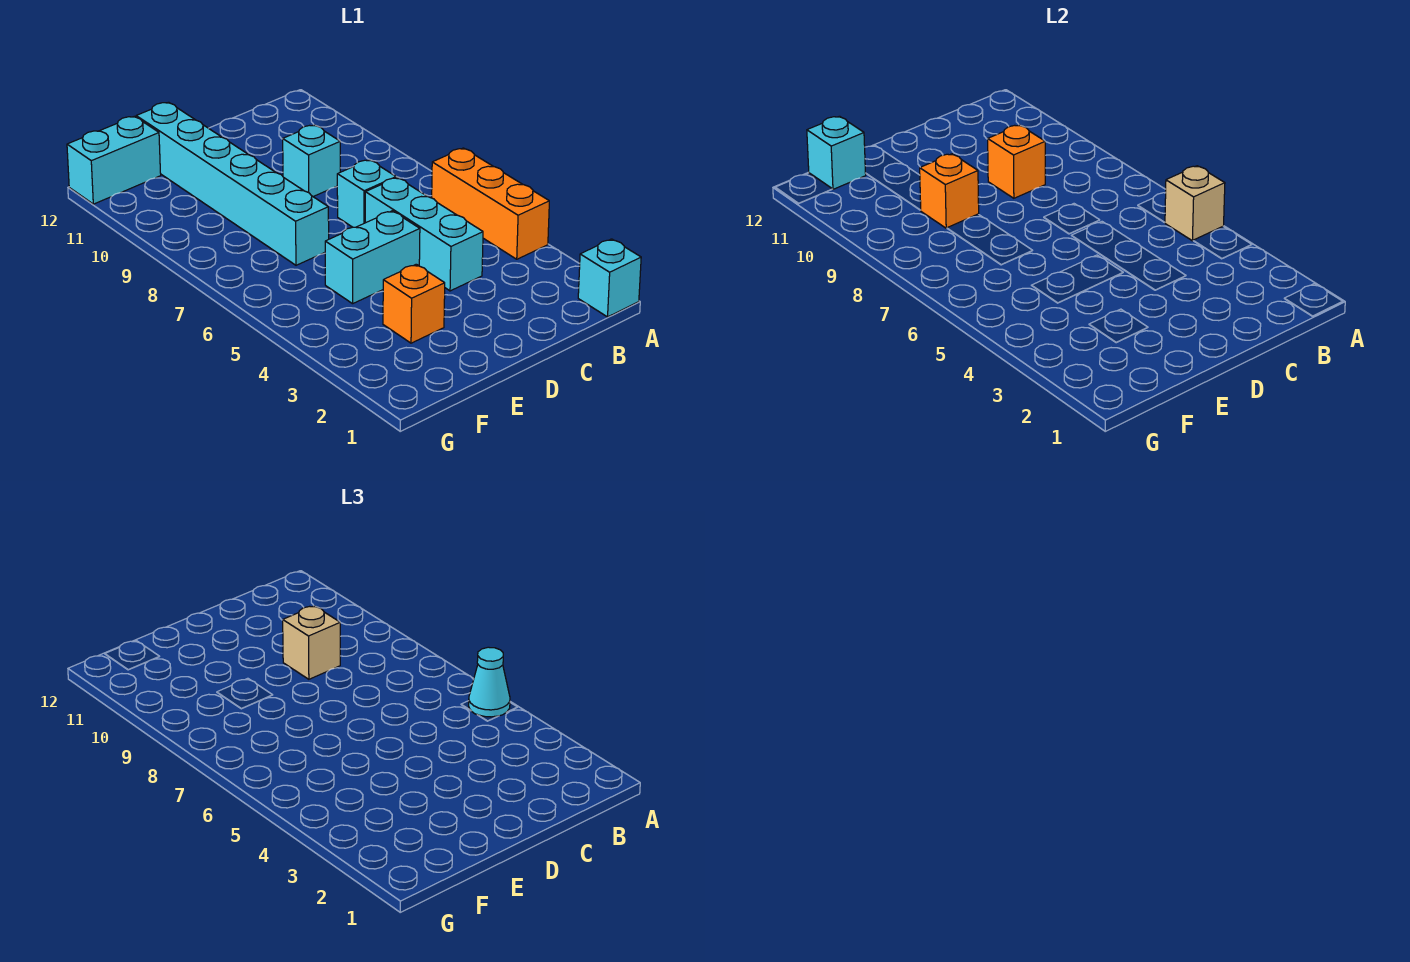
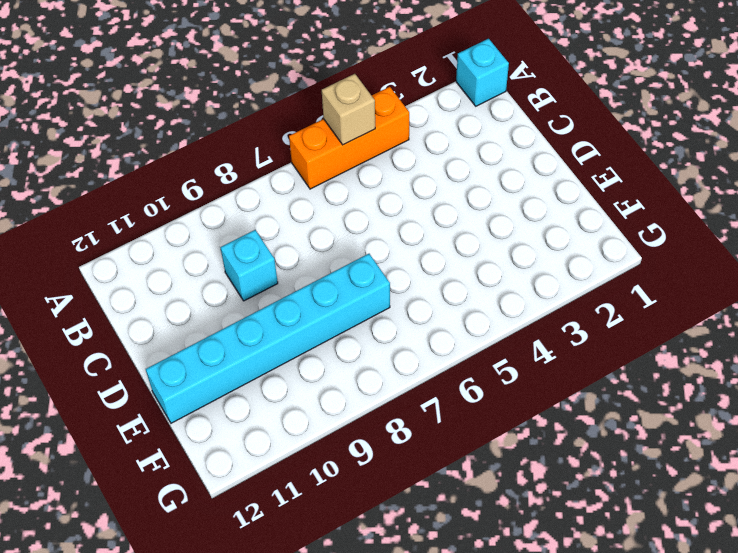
none -> cyan 1x3 brick [365,178,483,291]
none -> cyan 1x1 brick [337,160,396,227]
none -> cyan 1x2 brick [325,211,420,304]

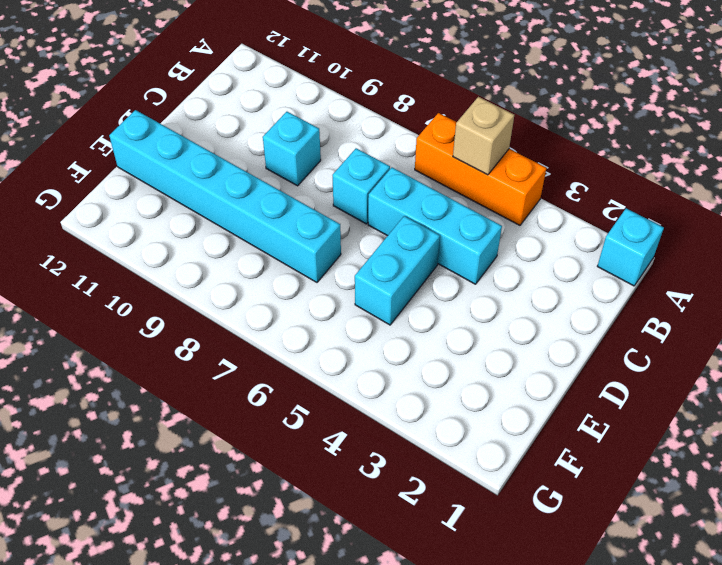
none -> orange 1x1 brick [383,264,445,343]
none -> cyan 1x2 brick [67,116,161,204]
none -> orange 1x1 brick [988,125,1045,198]

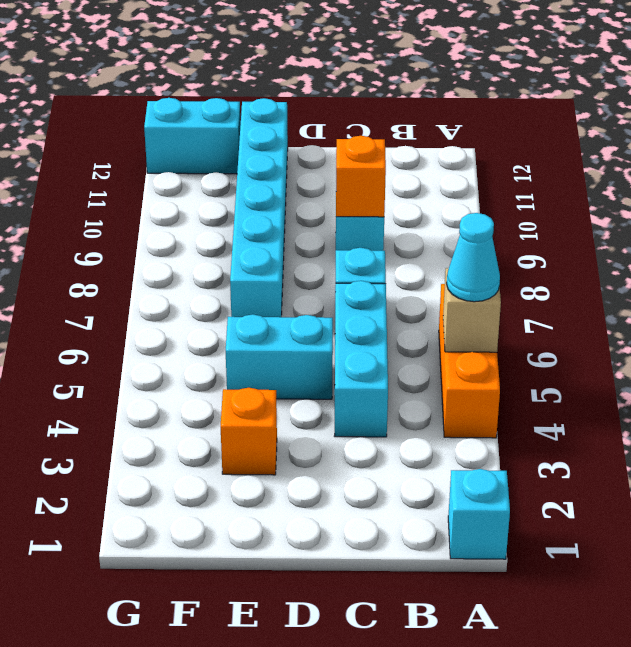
none -> orange 1x1 brick [920,154,979,228]
none -> cyan 1x1 brick [807,116,866,189]
none -> tan 1x1 brick [283,606,340,679]

